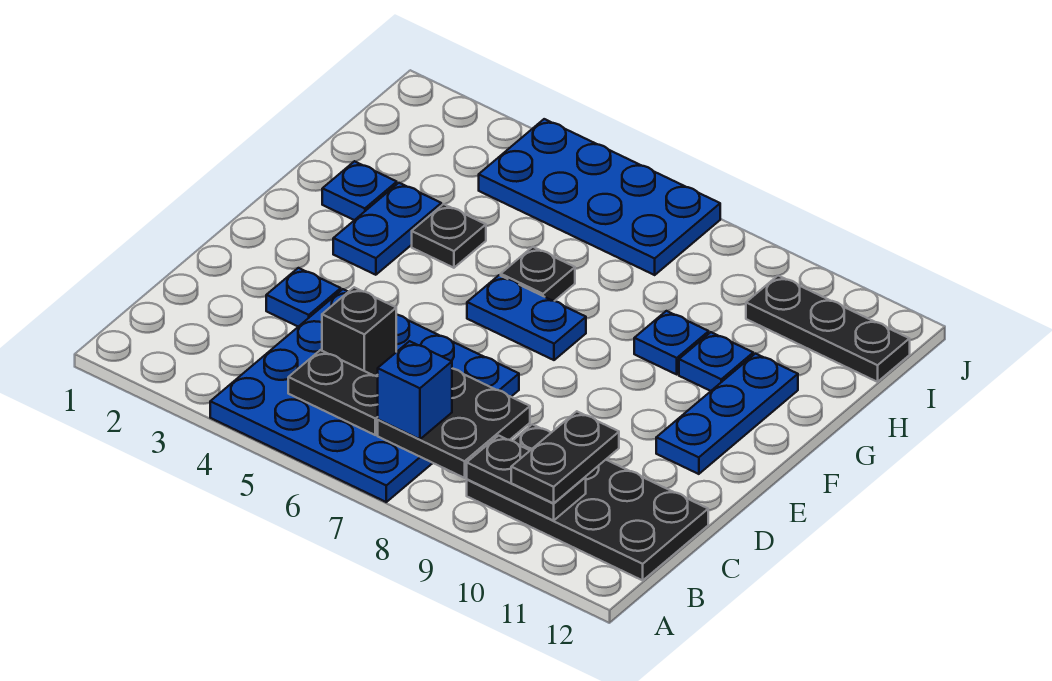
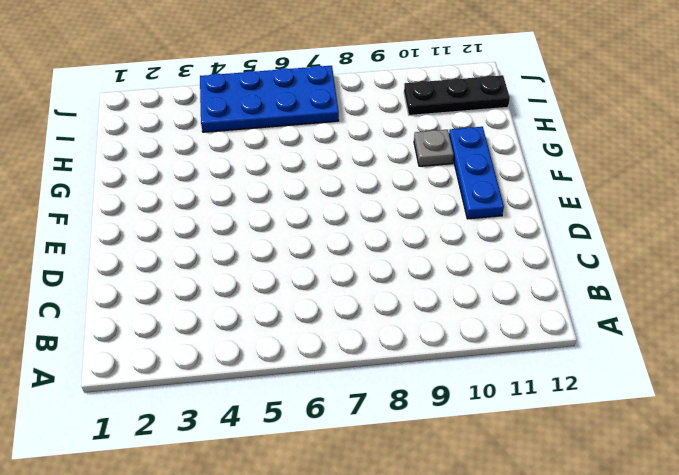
grey 1x1 plate [414,130,454,166] -> blue 1x1 plate [679,332,753,391]
none -> blue 4x4 plate [210,289,519,502]
none -> black 2x4 plate [467,424,708,580]
none -> blue 1x1 plate [266,268,341,327]

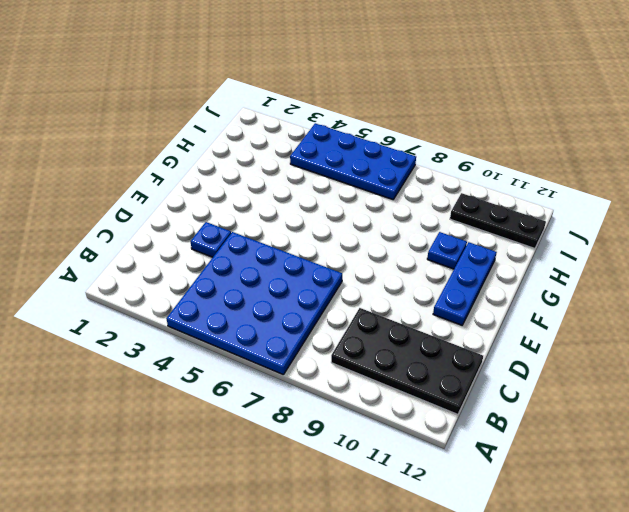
none -> blue 1x2 plate [333,183,441,275]
none -> blue 1x2 plate [467,275,586,360]
none -> blue 1x1 plate [322,161,397,220]

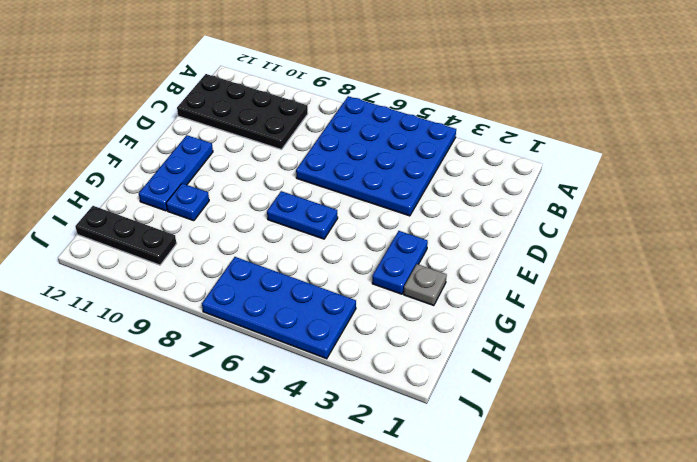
grey 1x1 plate [404,264,447,306] -> blue 1x1 plate [322,161,397,220]
none -> blue 1x1 plate [266,268,341,327]
none -> black 1x1 plate [412,204,486,268]
none -> black 1x1 plate [500,247,575,301]

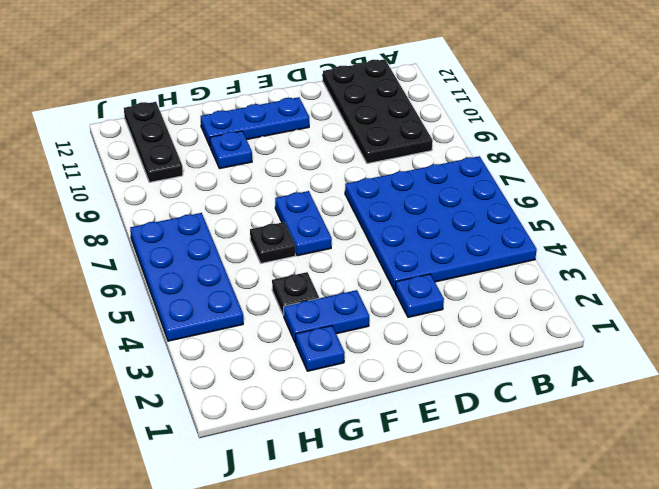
none -> blue 1x1 plate [634,311,709,374]
none -> black 1x2 plate [288,350,378,435]
none -> black 2x2 plate [378,369,530,478]

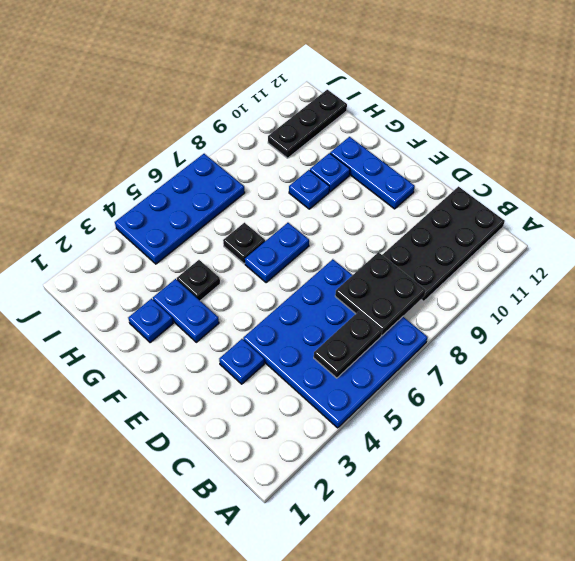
none -> black 1x2 plate [467,436,586,521]
none -> black 1x1 brick [322,287,396,376]
none -> blue 1x1 brick [378,341,452,439]

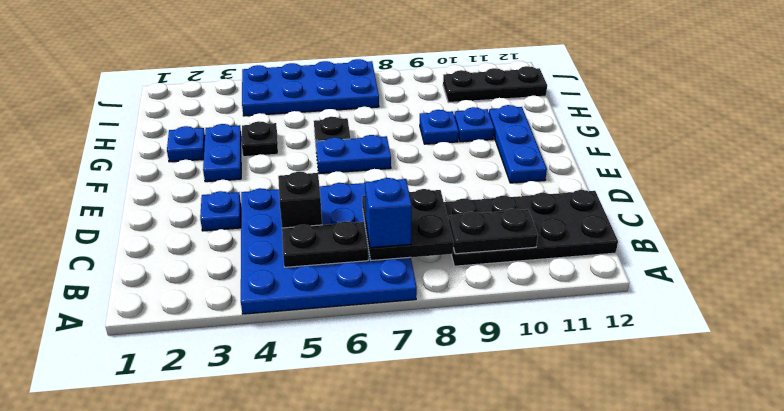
none -> black 1x2 plate [511,411,619,503]

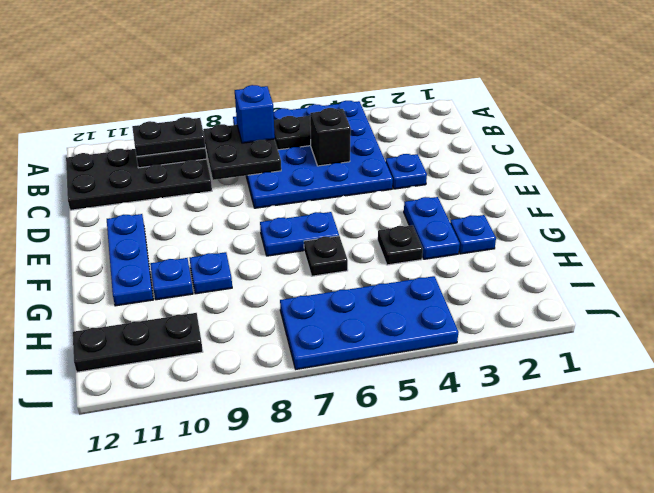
black 1x2 plate [132,117,205,157] -> black 1x2 plate turned to [511,411,619,503]

